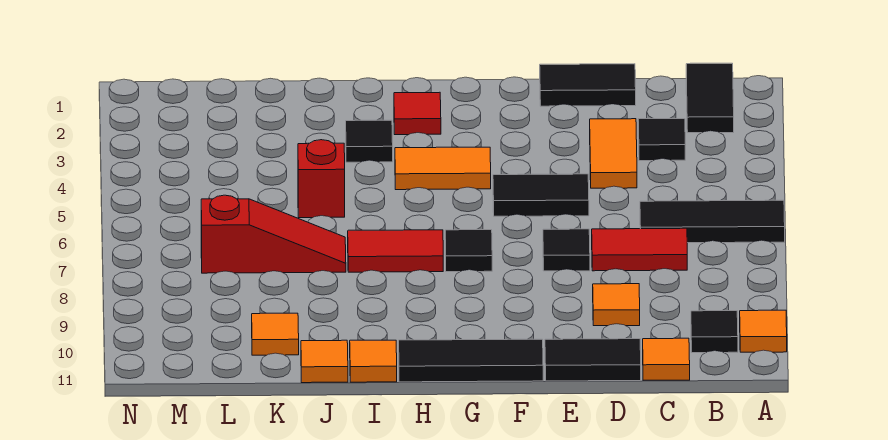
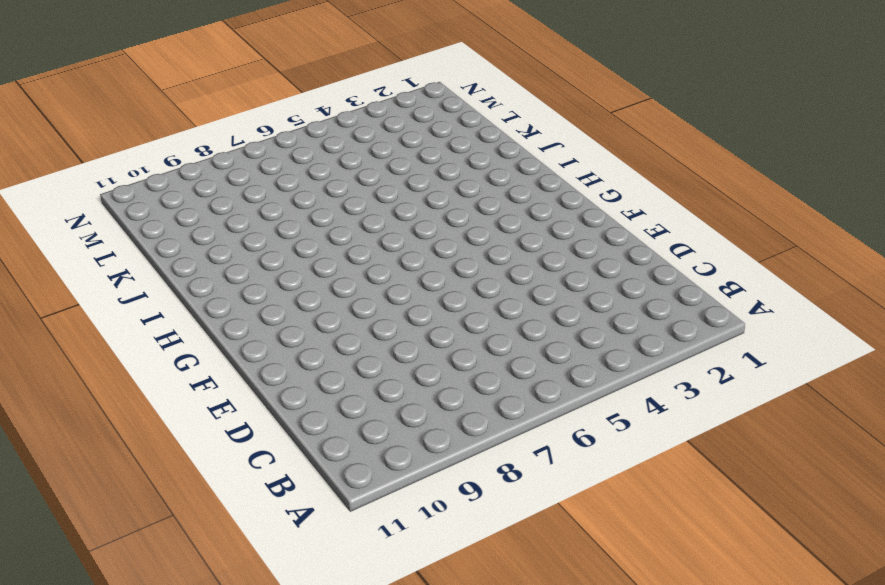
none -> black 1x3 tile [640,200,785,243]
none -> orange 1x1 tile [740,310,787,352]
none -> black 1x2 tile [686,63,734,133]

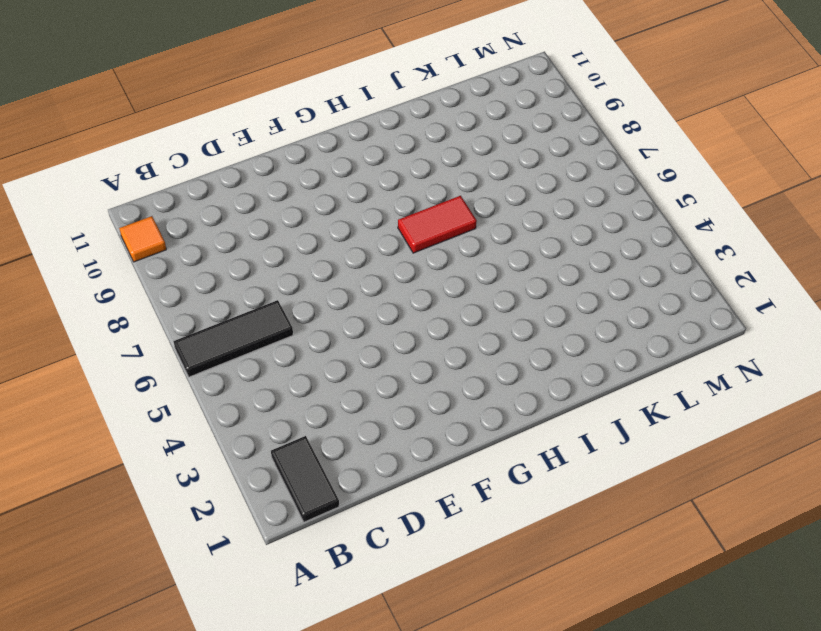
none -> black 1x1 tile [691,311,738,353]
none -> black 1x1 tile [638,119,685,161]
none -> red 1x2 tile [592,228,687,271]

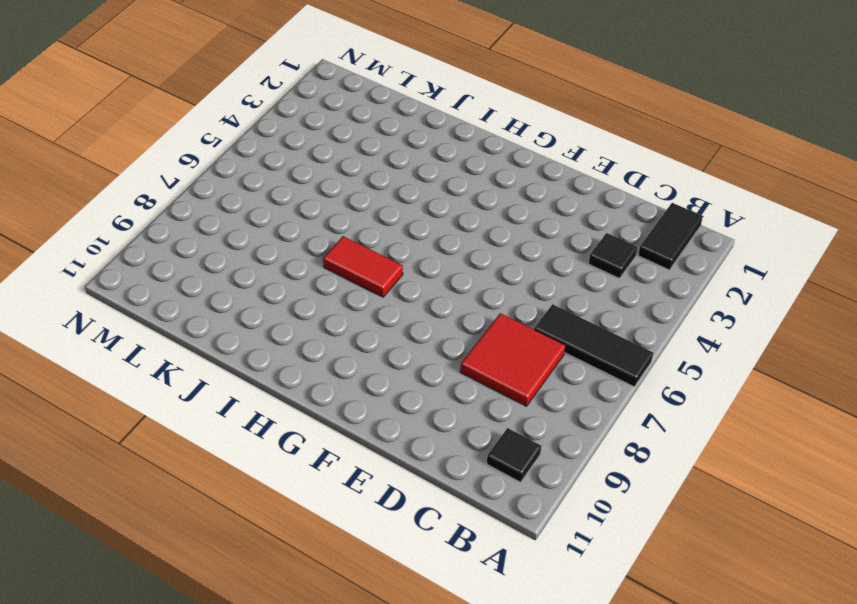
red 2x2 tile [460,313,566,406] -> red 1x2 tile [592,228,687,271]
none -> orange 1x1 tile [740,310,787,352]
none -> orange 1x1 tile [643,338,690,380]
none -> black 1x2 tile [540,64,636,106]

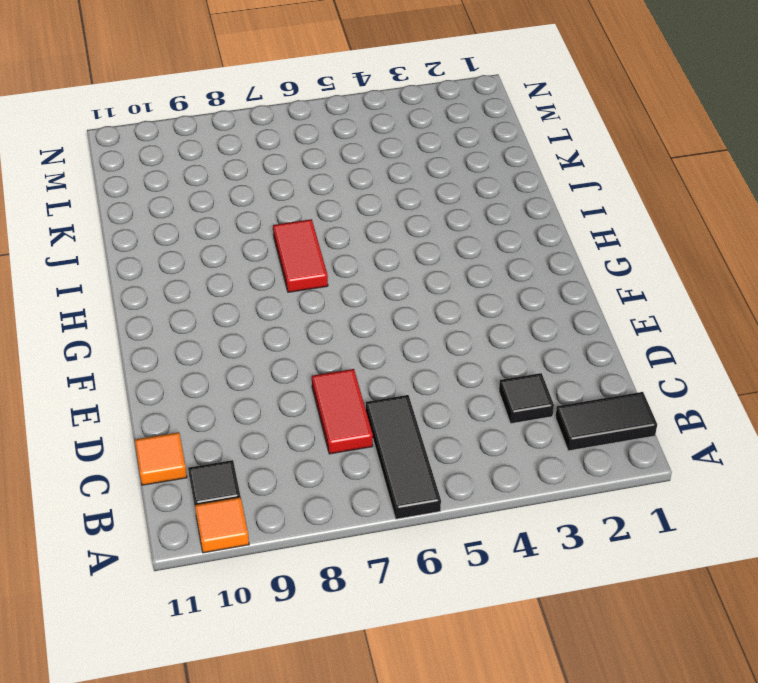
none -> black 1x2 tile [540,64,636,106]
none -> orange 1x2 tile [590,119,637,188]
none -> orange 1x1 tile [593,284,640,326]

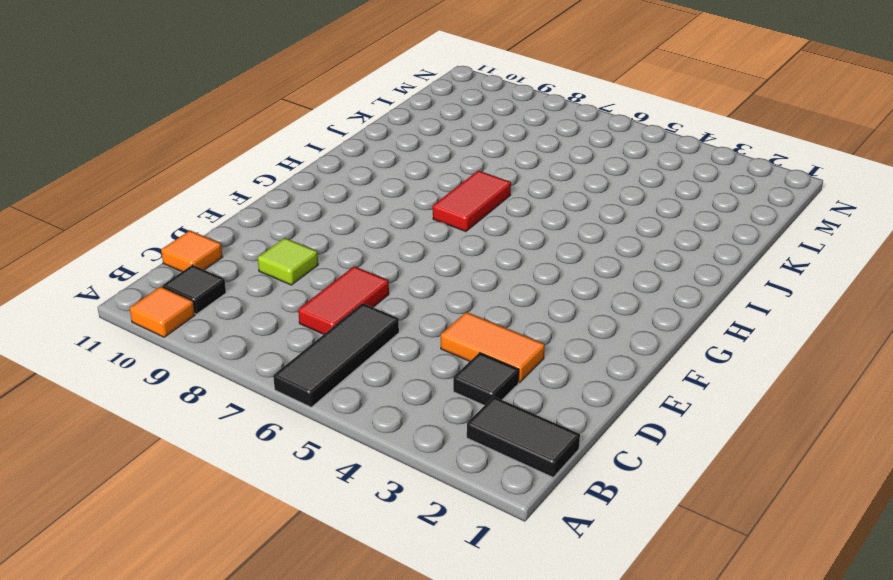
lime 1x1 tile [258,238,318,285] -> orange 1x1 tile [593,284,640,326]
none -> black 1x2 tile [540,64,636,106]
none -> black 1x2 tile [545,339,641,381]
none -> black 1x2 tile [493,174,589,216]

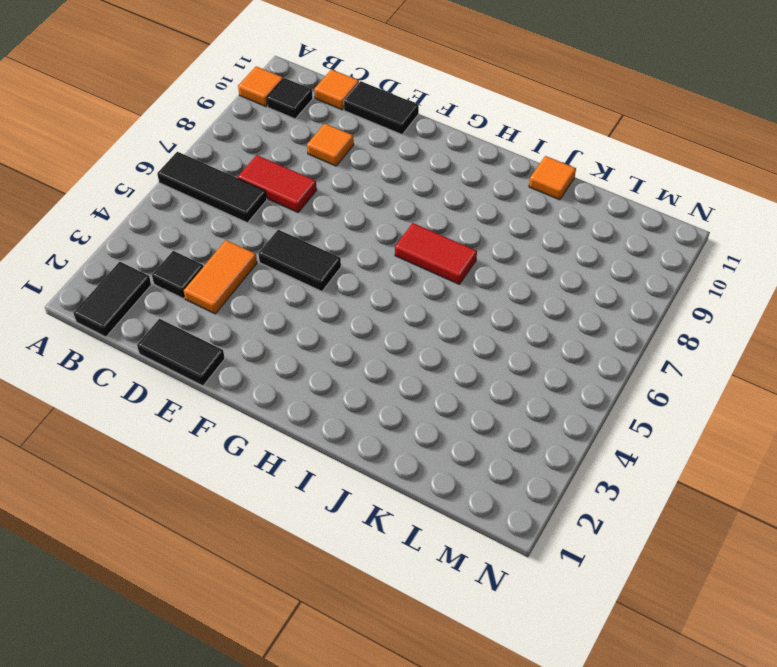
none -> black 1x1 tile [543,229,590,271]
none -> black 1x3 tile [399,339,543,382]
none -> orange 1x2 tile [395,147,491,190]

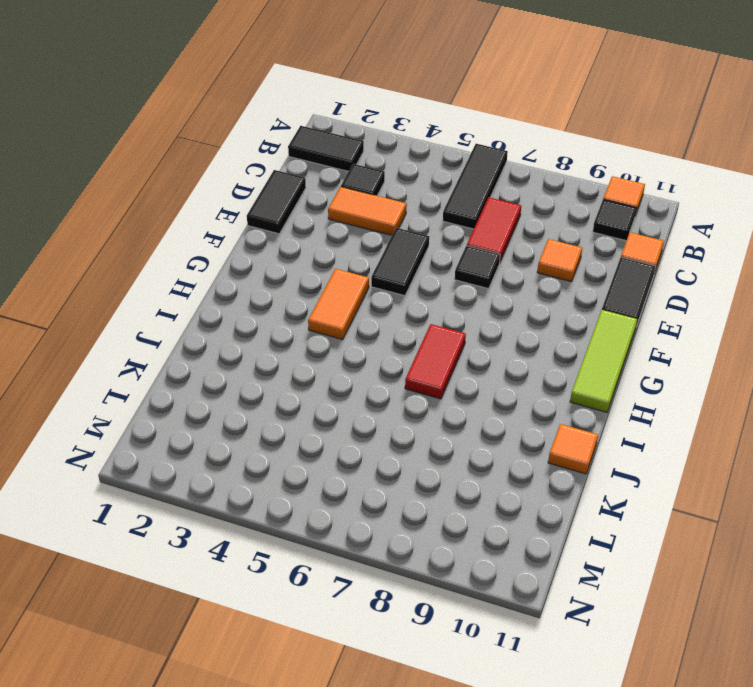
lime 1x3 tile [570,309,637,412] -> black 1x3 tile [399,339,543,382]
none -> black 1x1 tile [445,230,492,272]
none -> red 1x1 tile [394,92,441,135]
none -> black 1x1 tile [346,120,393,162]

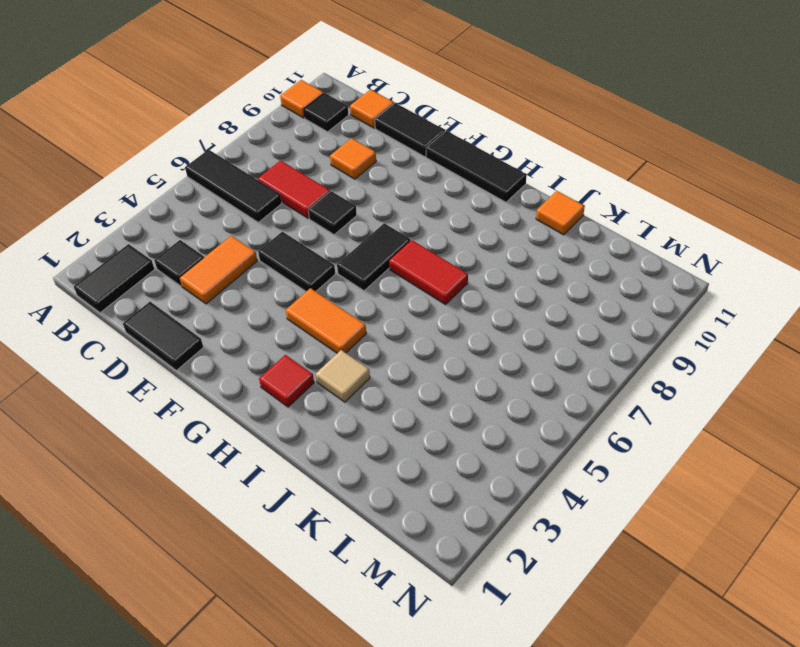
black 1x2 tile [337,223,411,291] -> black 1x1 tile [445,230,492,272]
tan 1x1 tile [316,350,370,402] -> black 1x1 tile [346,120,393,162]
none -> orange 1x1 tile [350,340,397,382]
none -> red 1x1 brick [298,140,345,218]
none -> red 1x3 slope [201,195,346,273]

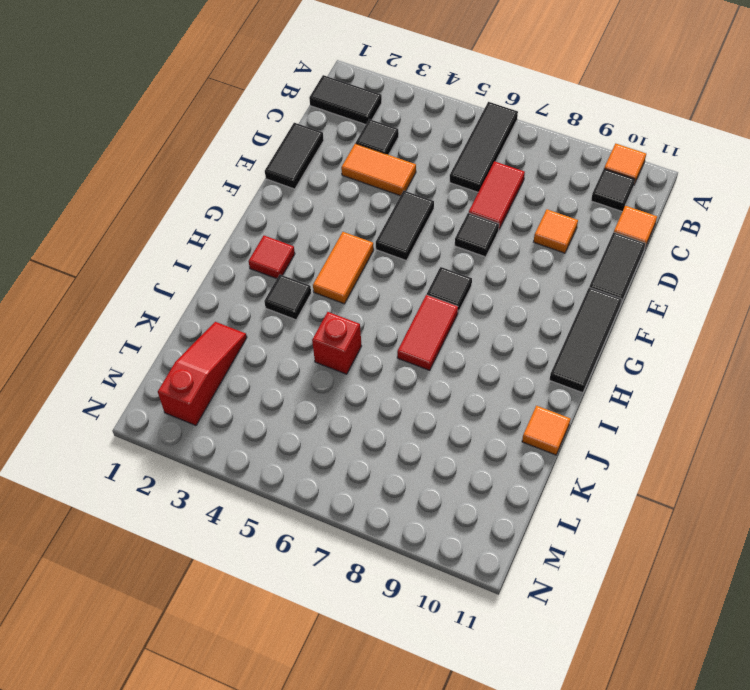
red 1x3 slope [158,322,247,425] -> red 1x3 slope moved to [201,195,346,273]
none -> orange 1x1 tile [350,340,397,382]
none -> orange 1x1 tile [252,313,299,355]

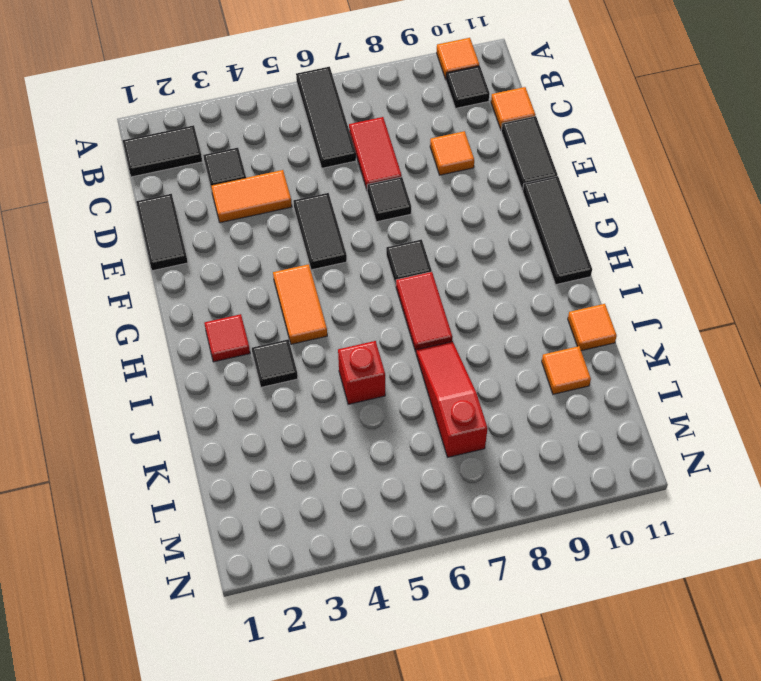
none -> orange 1x1 tile [350,340,397,382]

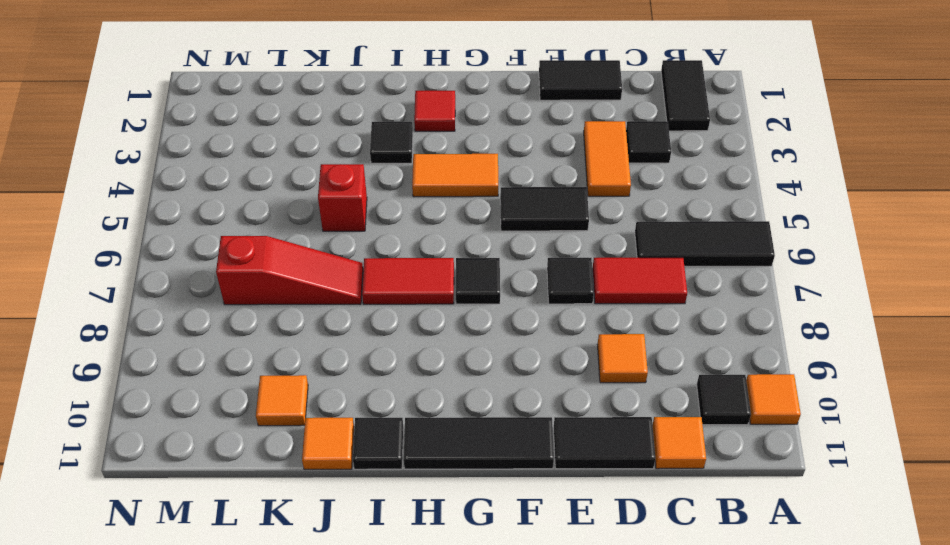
black 1x1 tile [353,418,403,469] -> orange 1x1 tile [350,340,397,382]

